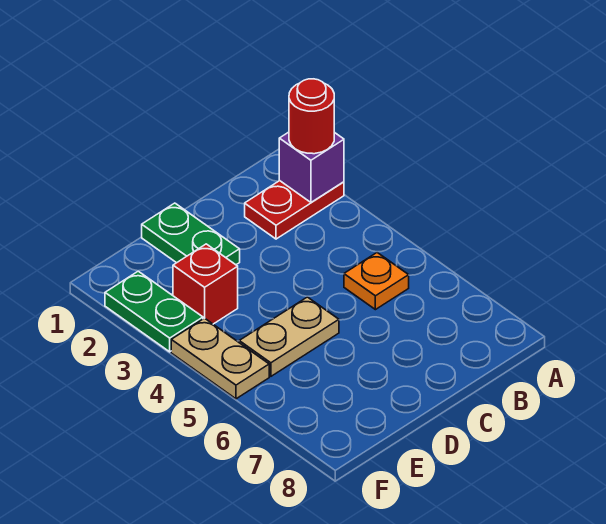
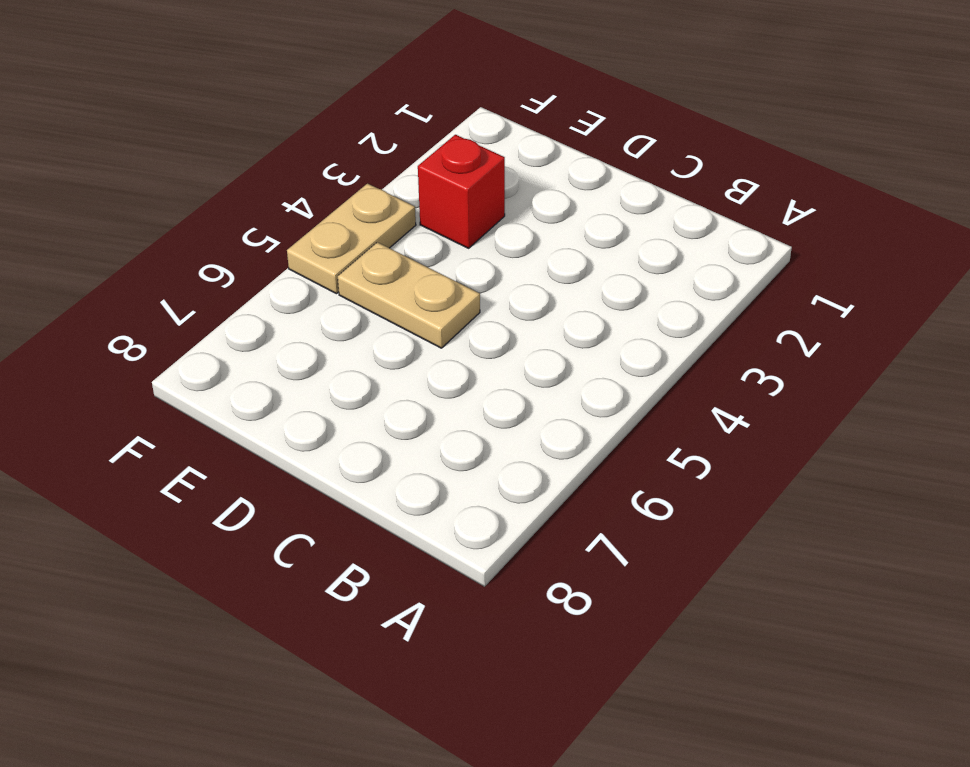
none -> red 1x2 plate [245,181,344,239]
none -> orange 1x1 plate [344,253,409,310]

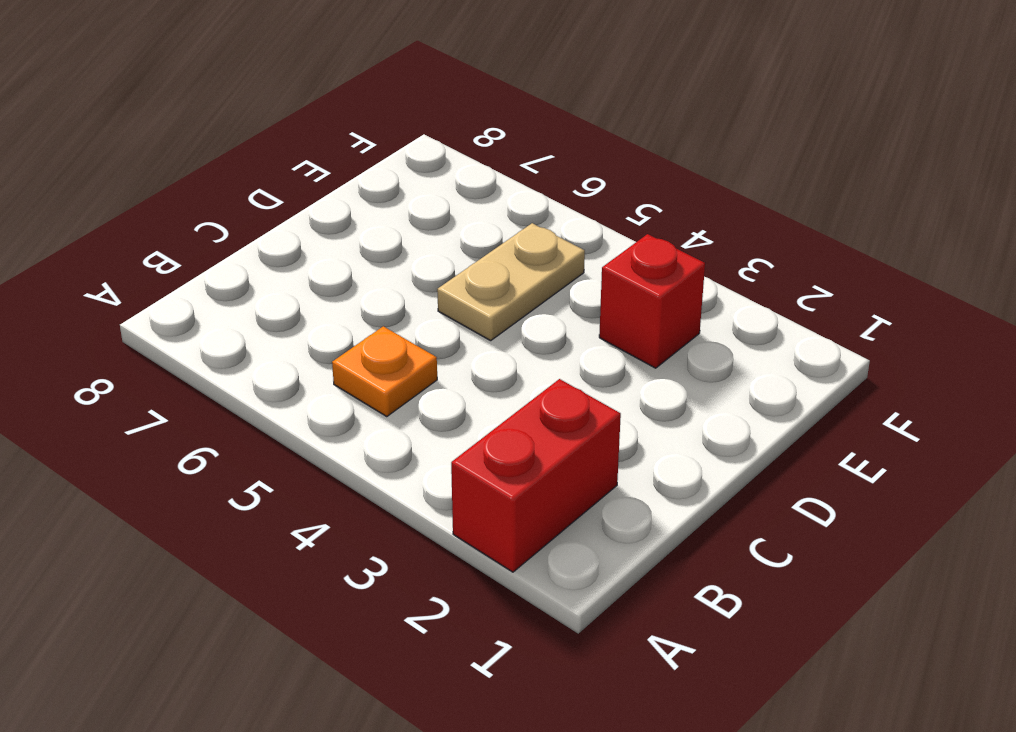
red 1x2 brick [451,379,621,572] -> red 1x2 plate [245,181,344,239]
none -> green 1x2 plate [142,203,240,265]
none -> green 1x2 plate [105,271,203,352]

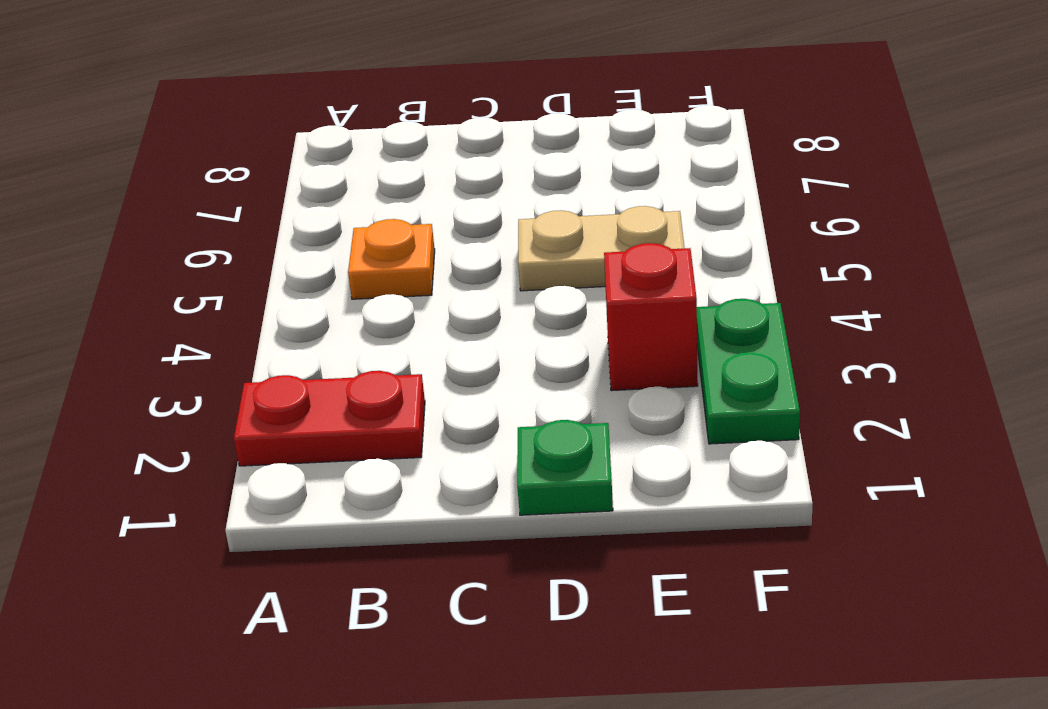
green 1x1 plate [517,420,613,515] -> green 1x2 plate [142,203,240,265]
none -> tan 1x2 plate [171,318,269,399]
none -> purple 1x1 brick [279,132,344,202]

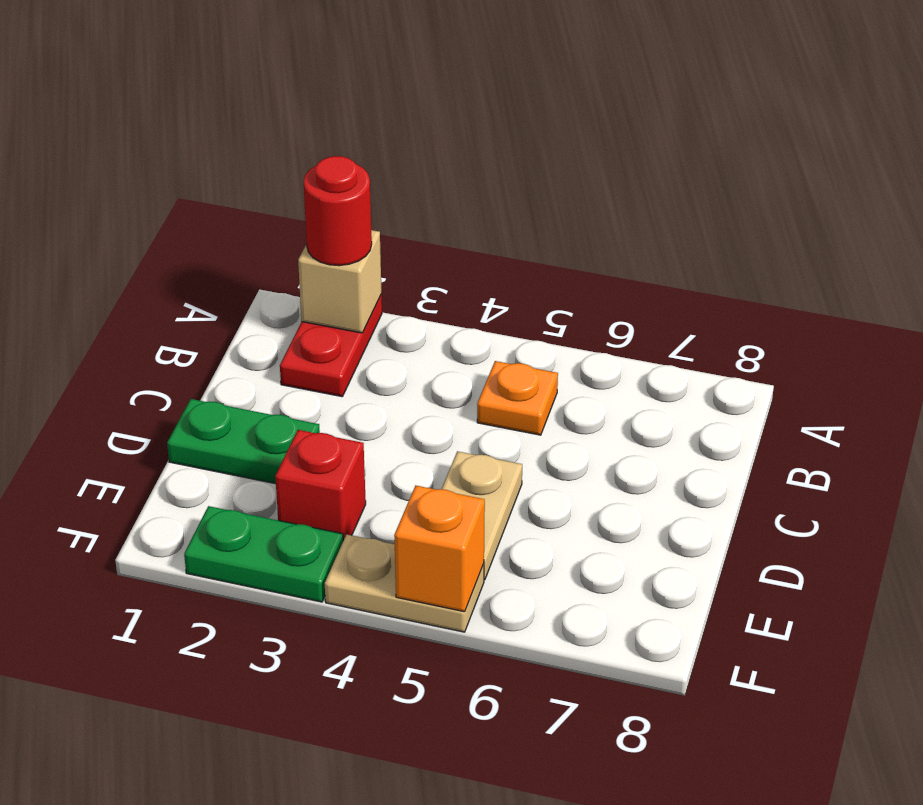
tan 1x1 brick [298,230,382,333] -> purple 1x1 brick [279,132,344,202]
orange 1x1 brick [394,486,485,612] -> none

